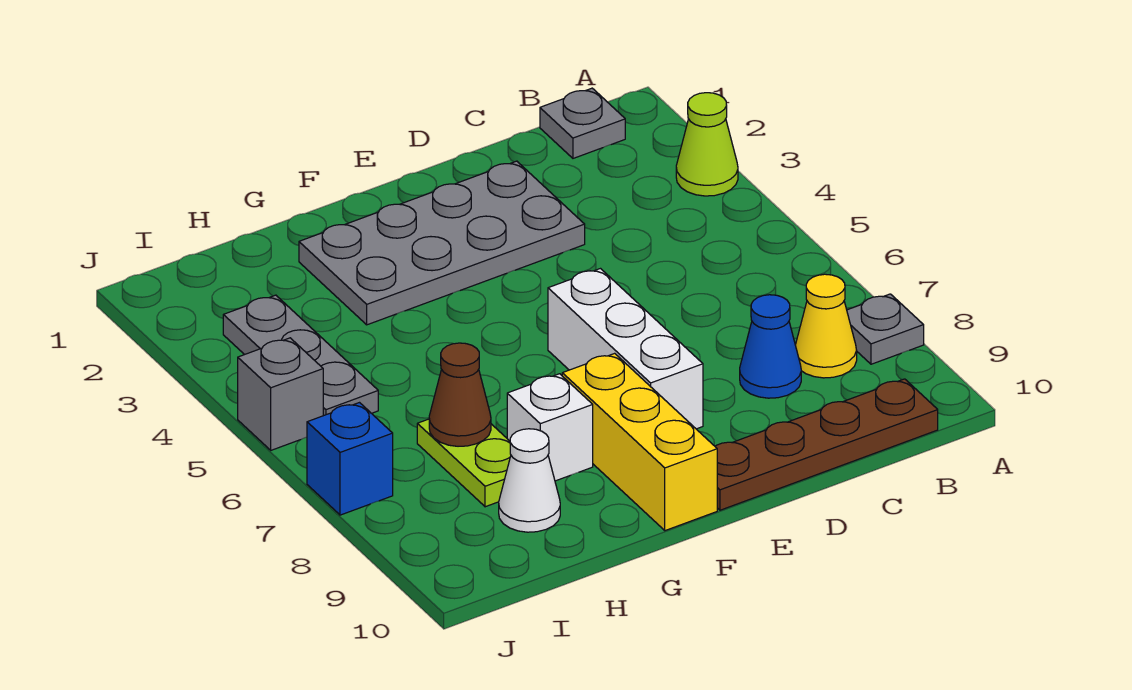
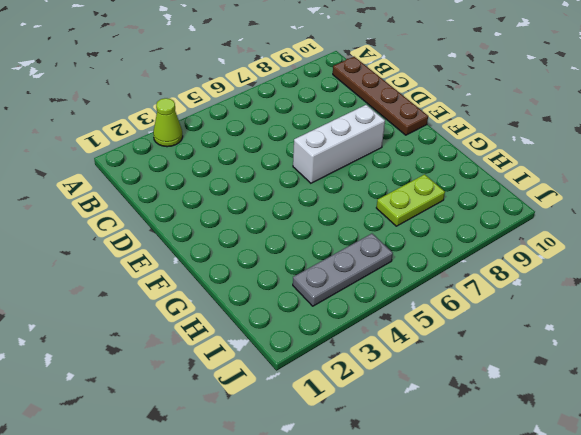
none -> grey 1x1 plate [847,294,924,364]
none -> grey 1x1 plate [540,88,625,158]
none -> yellow 1x1 cone [795,274,857,378]

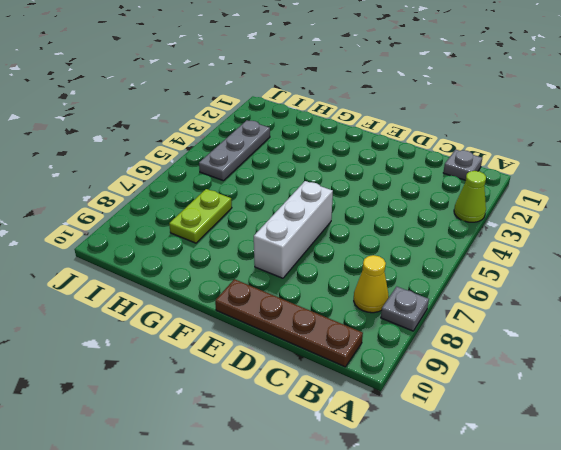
none -> blue 1x1 cone [740,295,801,398]
none -> grey 2x4 plate [299,161,585,325]
none -> yellow 1x3 brick [562,353,717,531]

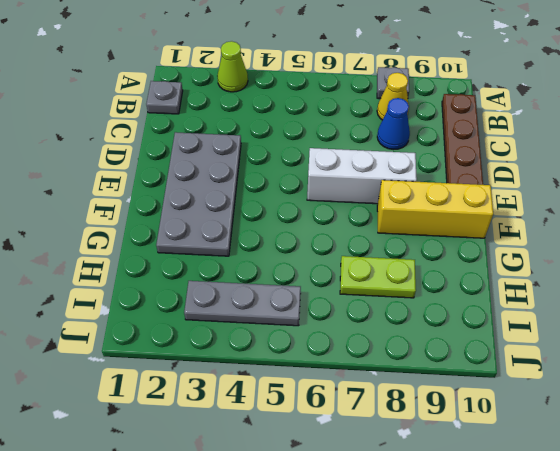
none -> white 1x1 brick [507,374,593,481]
none -> white 1x1 cone [499,429,560,532]
none -> grey 1x1 brick [238,338,323,450]

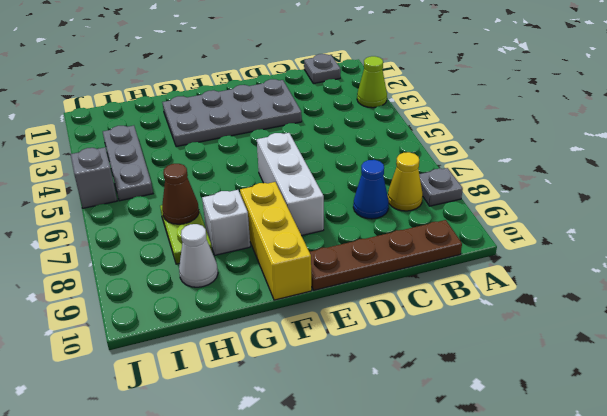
none -> blue 1x1 brick [307,403,393,515]

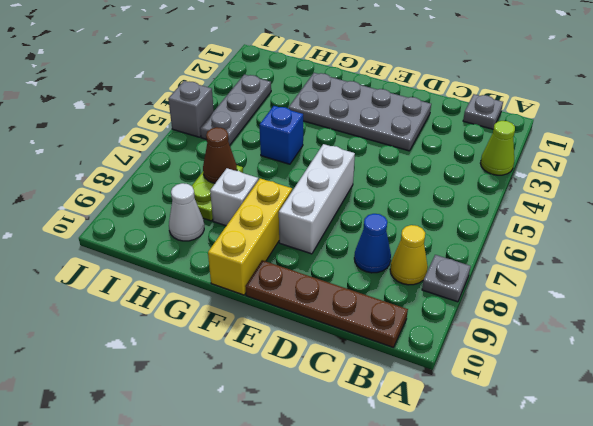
blue 1x1 brick [260,106,303,164] -> blue 1x1 brick moved to [307,403,393,515]

